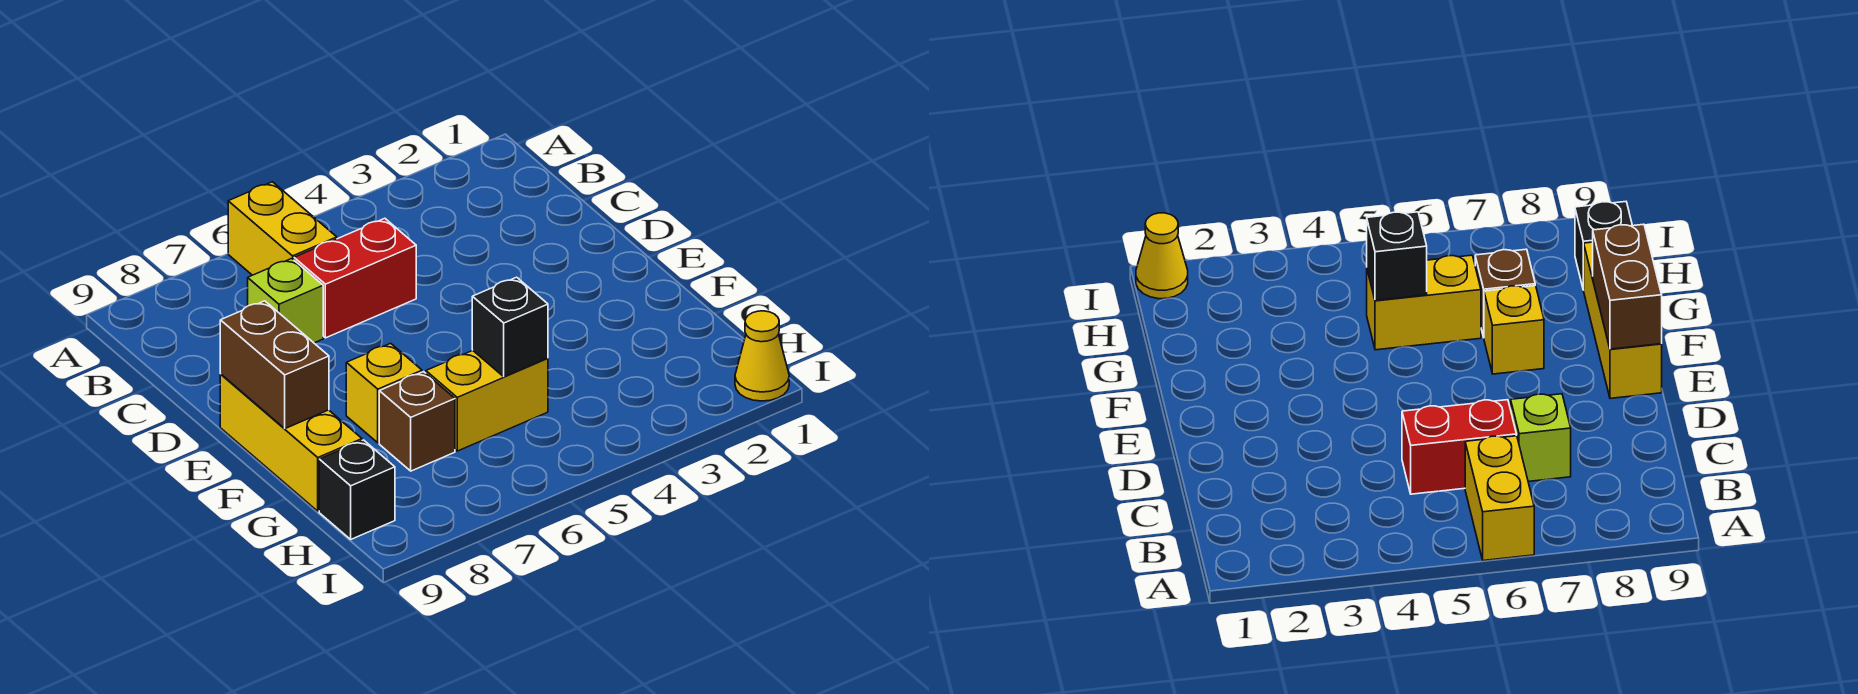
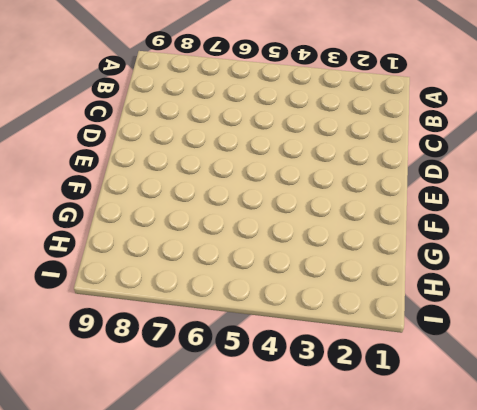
none -> yellow 1x2 brick [228,182,337,275]
none -> red 1x2 brick [294,218,416,338]

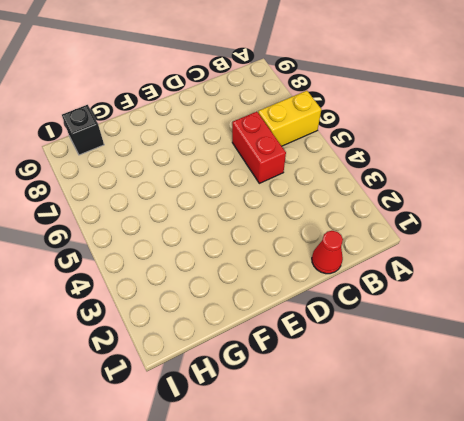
red 1x1 cone [312,231,343,274] -> none
none -> lime 1x1 brick [248,259,323,343]
none -> yellow 1x3 brick [220,374,362,511]

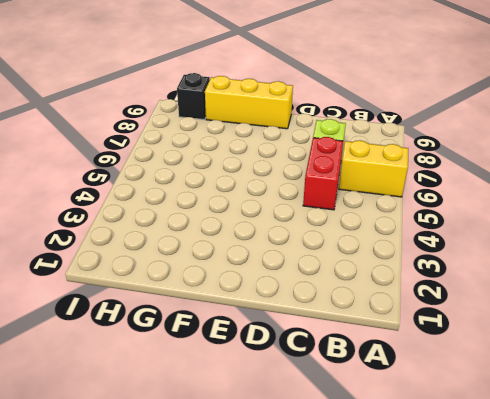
none -> yellow 1x1 brick [346,343,422,443]
none -> yellow 1x2 brick [426,351,548,451]

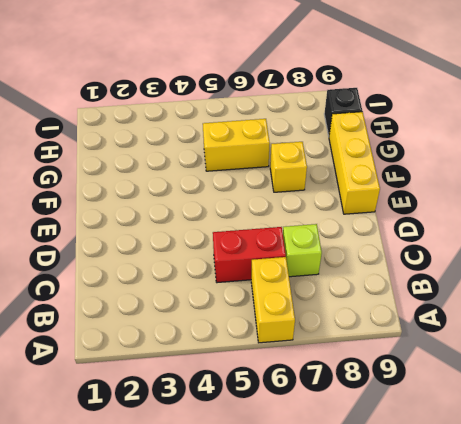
none -> brown 1x1 brick [379,372,455,471]
none -> yellow 1x1 cone [735,311,789,401]

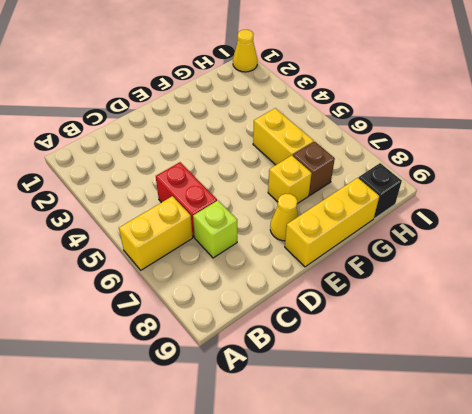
yellow 1x1 cone [270,194,298,241] -> none
none -> brown 1x2 brick [220,301,329,429]
none -> black 1x1 brick [472,277,548,377]

